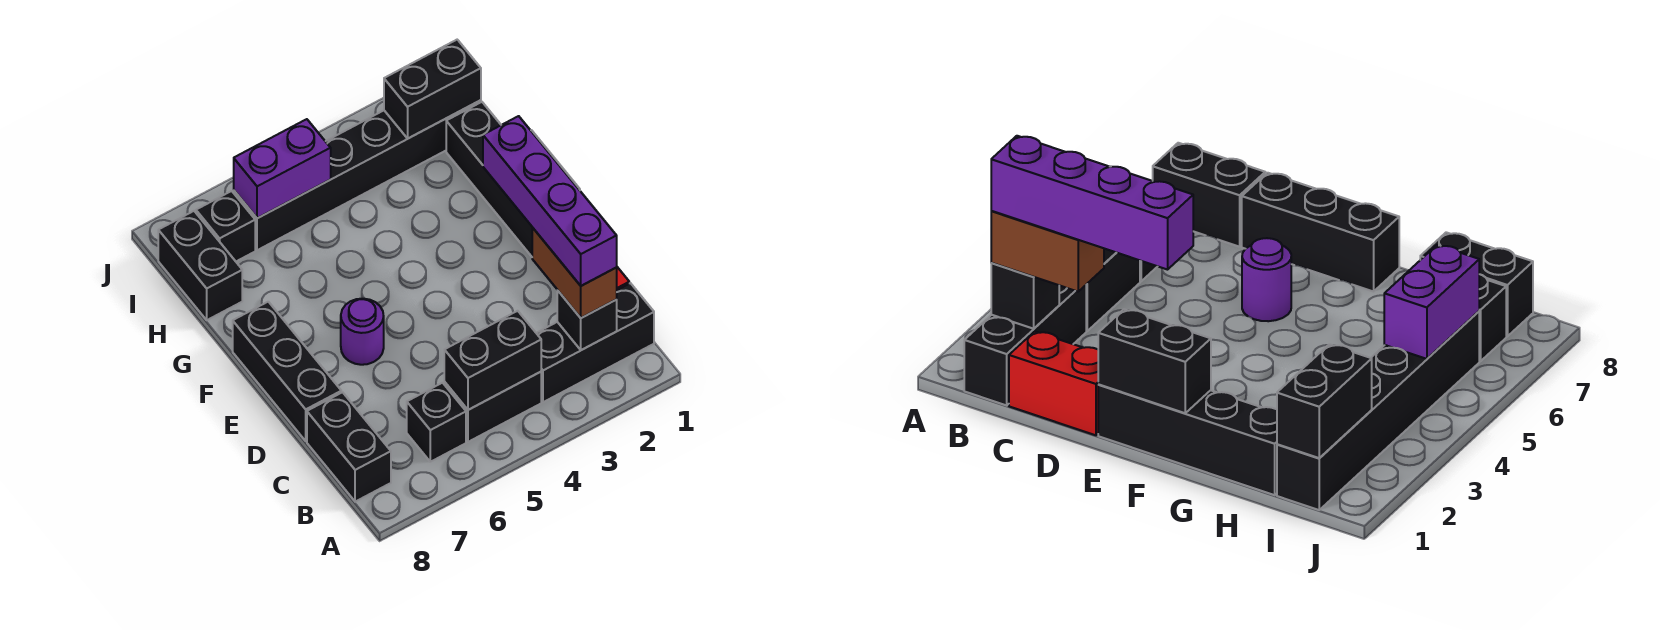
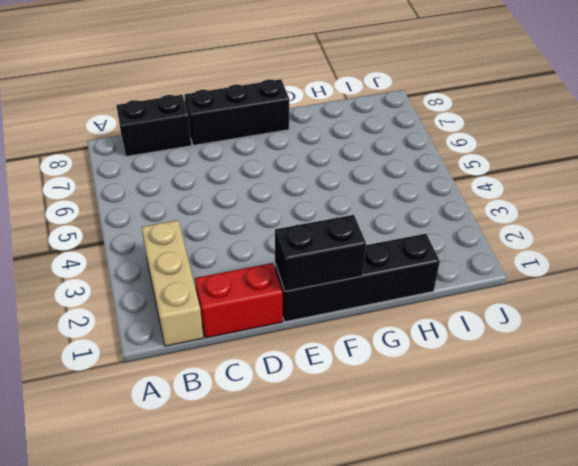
tan 1x3 brick [142,220,203,346] -> black 1x3 brick [537,283,654,402]
none -> black 1x2 brick [444,372,541,442]
none -> black 1x1 brick [407,383,466,462]
none -> purple 1x1 round brick [341,299,384,365]

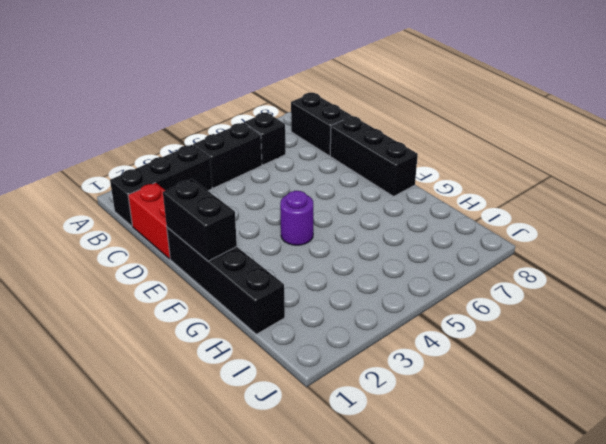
purple 1x1 round brick [280,191,313,245] -> purple 1x1 round brick moved to [341,299,384,365]
none -> black 1x2 brick [158,211,242,320]
none -> black 1x6 brick [234,100,481,250]
none -> black 1x1 brick [196,191,255,261]

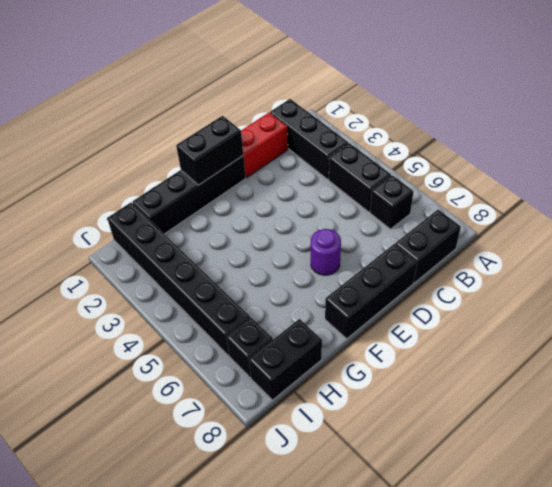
none -> black 1x1 brick [557,290,617,350]
none -> black 1x2 brick [444,311,541,410]
none -> black 1x2 brick [384,40,481,138]

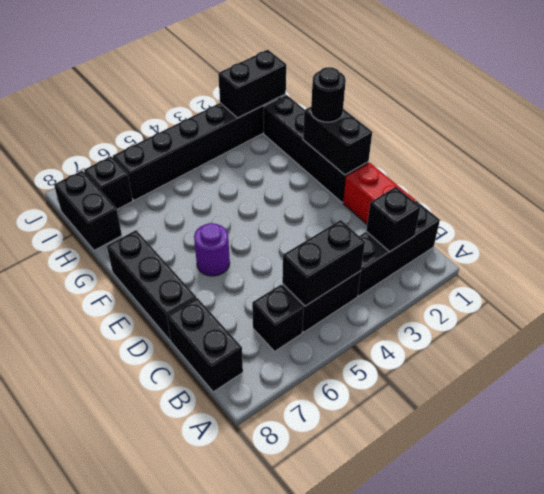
black 1x1 round brick [311,67,346,122] -> none
none -> purple 1x2 brick [234,119,331,218]
none -> brown 1x2 brick [532,228,617,318]
none -> purple 1x4 brick [483,116,617,286]

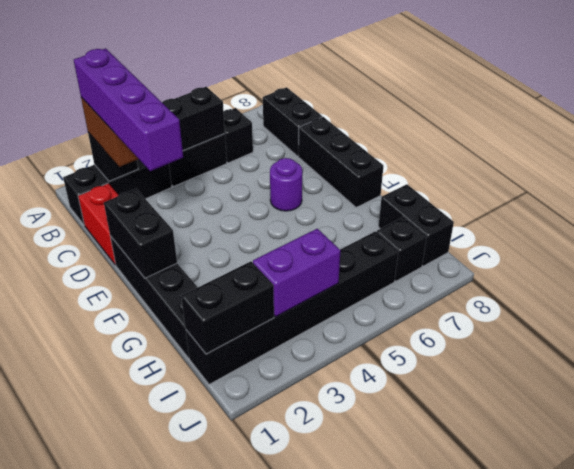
purple 1x2 brick [253,229,341,317] -> purple 1x2 brick moved to [234,119,331,218]

